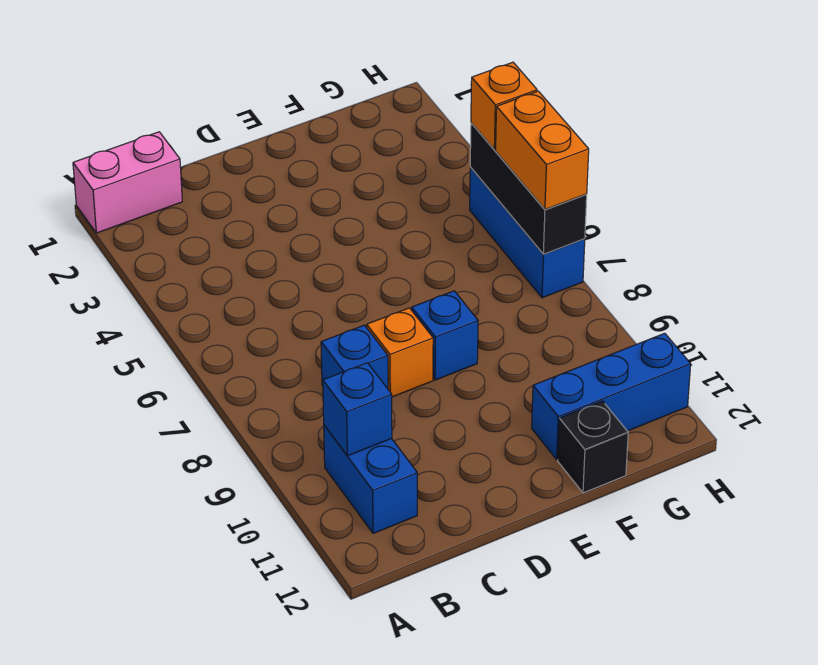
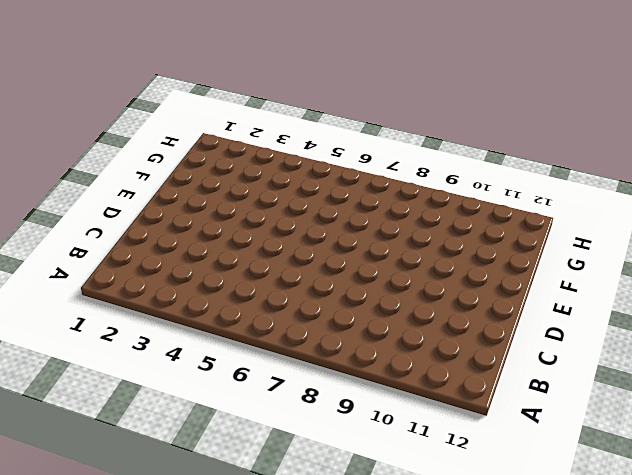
none -> pink 1x2 brick [73,132,182,233]
none -> blue 1x2 brick [324,425,417,533]
none -> blue 1x1 brick [321,325,388,389]

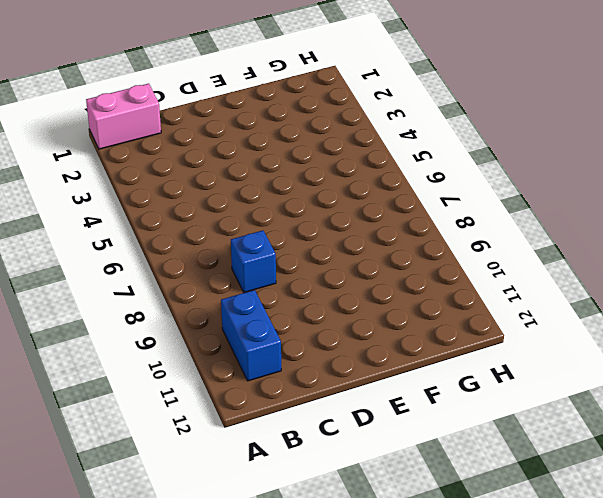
none -> orange 1x1 brick [366,308,433,397]
none -> blue 1x1 brick [412,291,478,380]
none -> blue 1x3 brick [532,333,691,459]

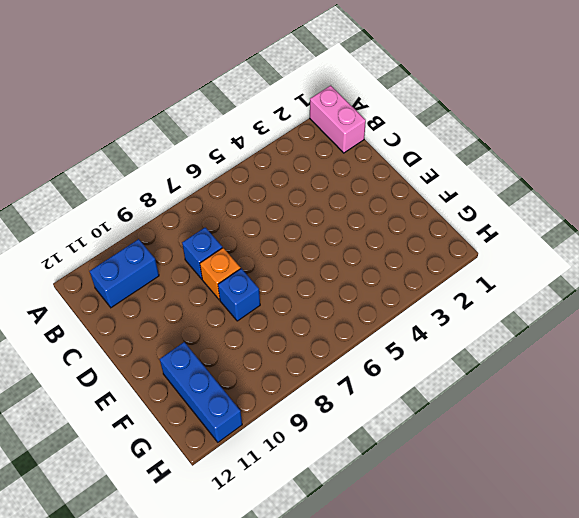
none -> black 1x1 brick [558,401,628,493]
none -> blue 1x3 brick [470,167,585,298]
none -> blue 1x1 brick [323,363,392,456]

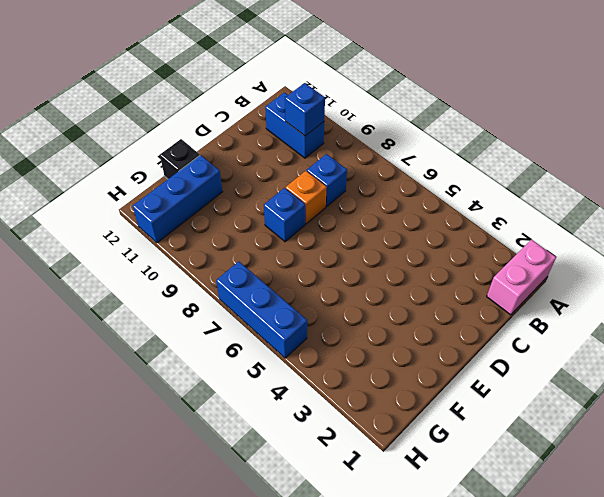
none -> black 1x3 brick [470,123,587,254]
none -> orange 1x1 brick [471,62,537,150]
none -> orange 1x2 brick [496,91,589,210]

